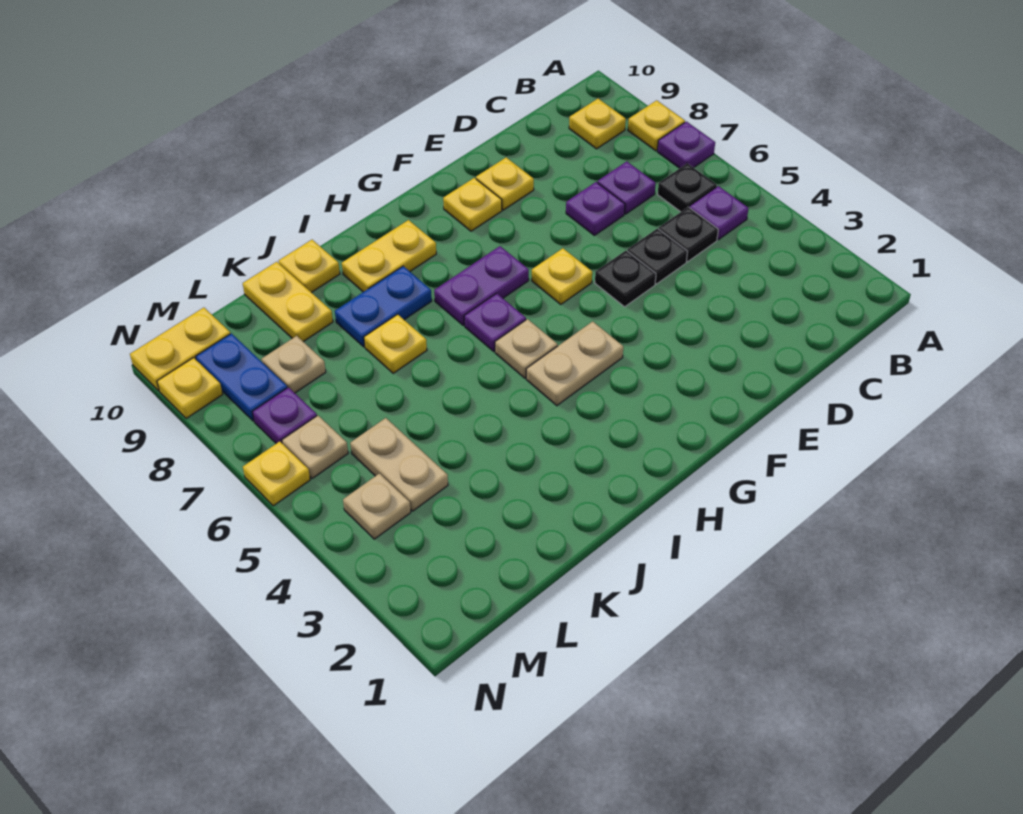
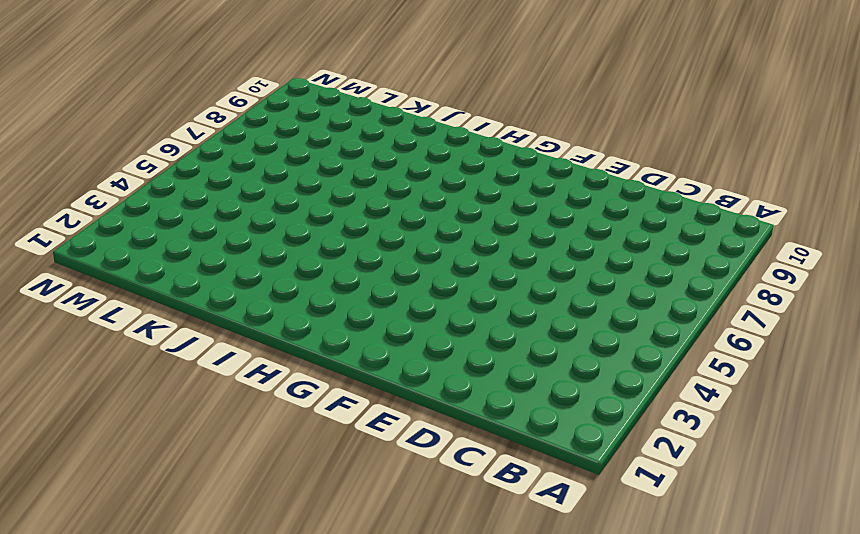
none -> purple 1x1 plate [657,122,715,168]
none -> yellow 1x1 plate [628,100,685,151]
none -> purple 1x1 plate [689,186,749,240]
none -> black 1x1 plate [658,163,717,212]

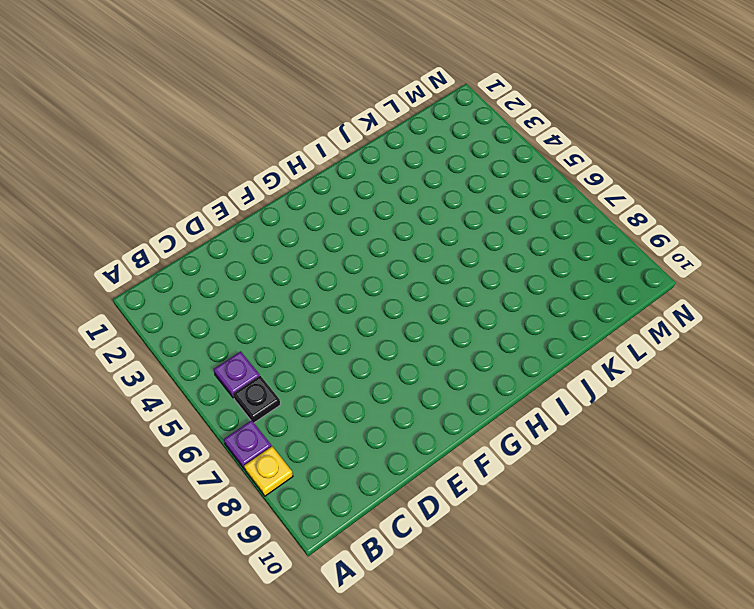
none -> yellow 1x1 plate [569,99,626,149]
none -> black 1x1 plate [659,207,718,262]
none -> purple 1x1 plate [597,161,656,214]
none -> black 1x1 plate [627,229,687,284]

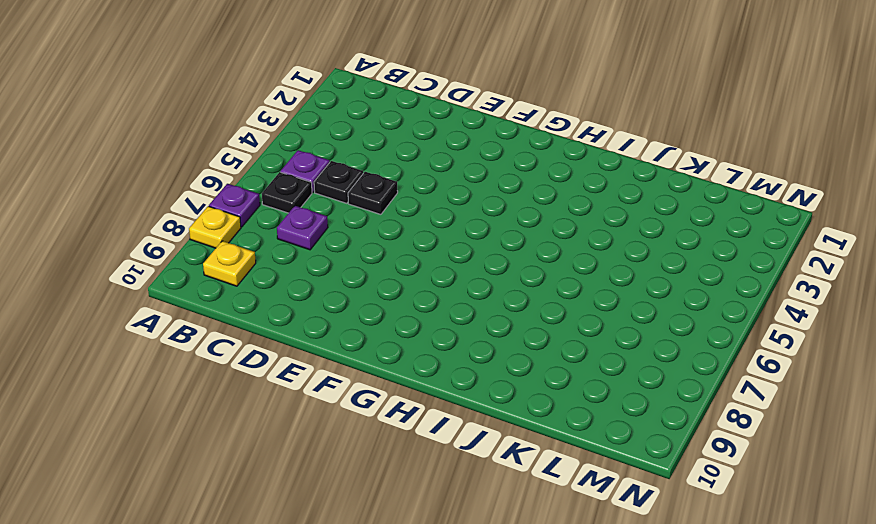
none -> purple 1x1 plate [566,182,625,235]
none -> black 1x1 plate [595,251,656,307]
none -> yellow 1x1 plate [476,157,534,210]
none -> yellow 1x1 plate [532,248,592,304]

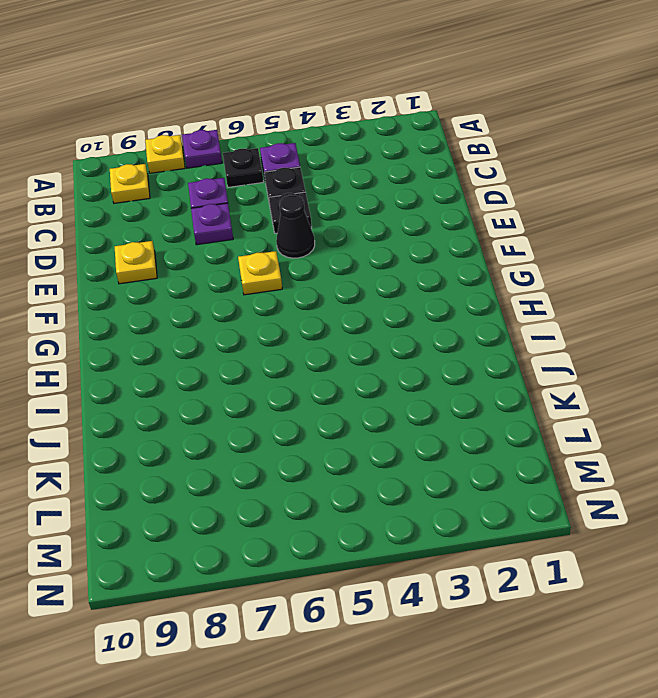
black 1x1 cone [276,195,315,258] -> black 1x1 plate [595,251,656,307]
none -> yellow 1x1 plate [443,178,502,231]
none -> tan 1x2 plate [526,321,623,406]
none -> purple 1x2 plate [434,246,529,325]
none -> tan 1x1 plate [495,319,558,378]

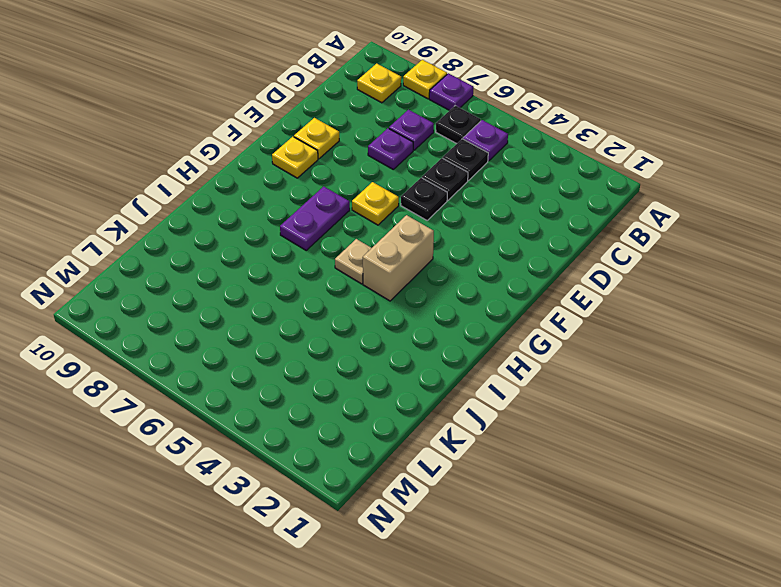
tan 1x2 brick [363,215,434,301] -> tan 1x2 plate [526,321,623,406]
none -> purple 1x1 plate [464,293,526,351]
none -> yellow 1x2 plate [342,220,436,292]
none -> blue 1x2 plate [335,266,432,347]
none -> yellow 1x1 plate [364,314,427,373]

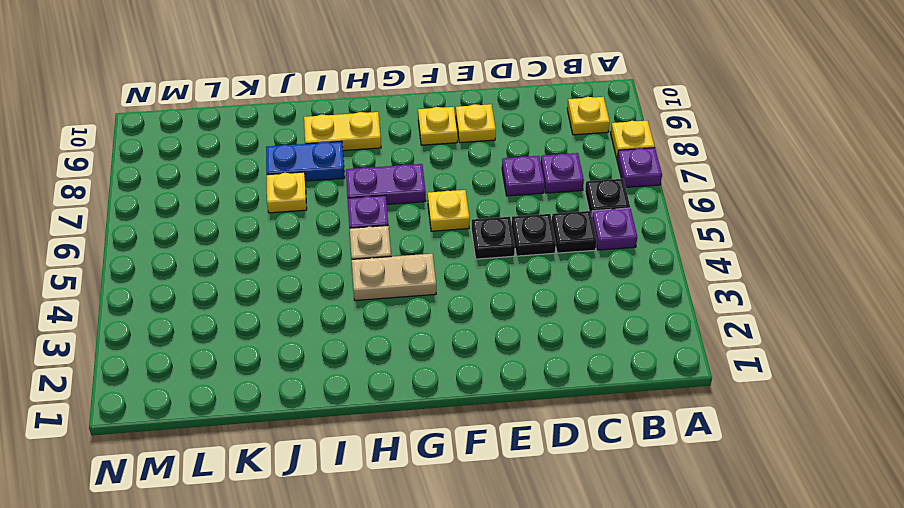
none -> yellow 1x1 plate [279,240,340,293]
none -> yellow 1x2 plate [243,262,333,342]
none -> tan 1x2 plate [350,418,448,511]
none -> tan 1x1 plate [262,336,326,393]

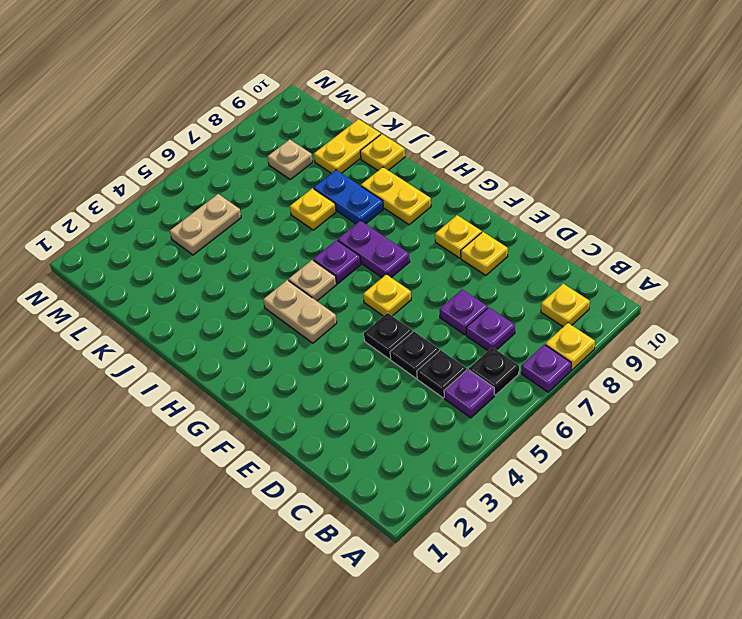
none -> tan 1x1 plate [343,473,411,539]
none -> tan 1x1 plate [282,416,348,479]
none -> purple 1x1 plate [252,387,317,443]
none -> blue 1x2 plate [196,333,287,421]

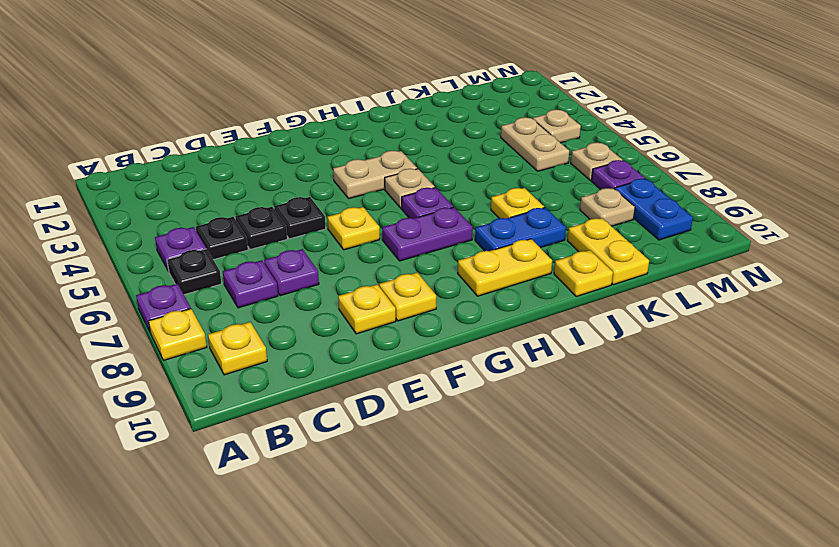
none -> yellow 1x2 plate [130,308,230,391]
none -> yellow 1x1 plate [243,441,310,506]
none -> yellow 1x1 plate [157,358,223,419]

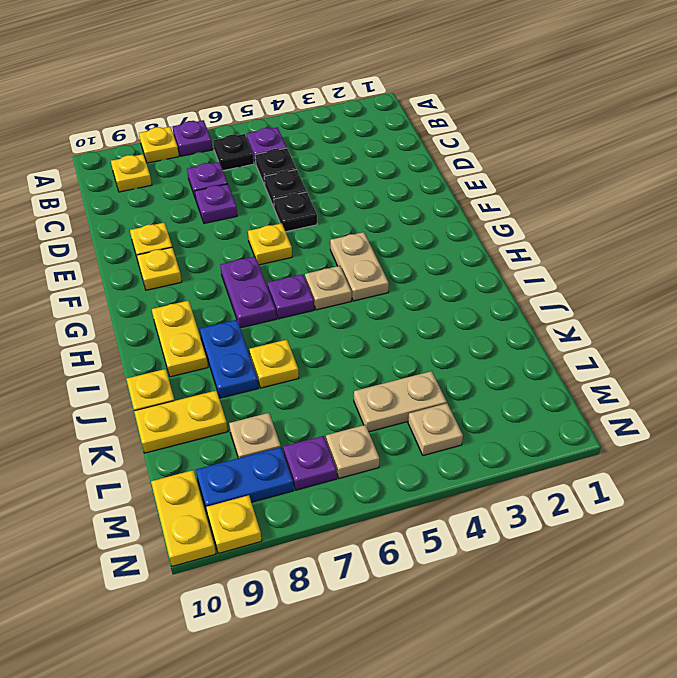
none -> yellow 1x1 plate [243,441,310,506]

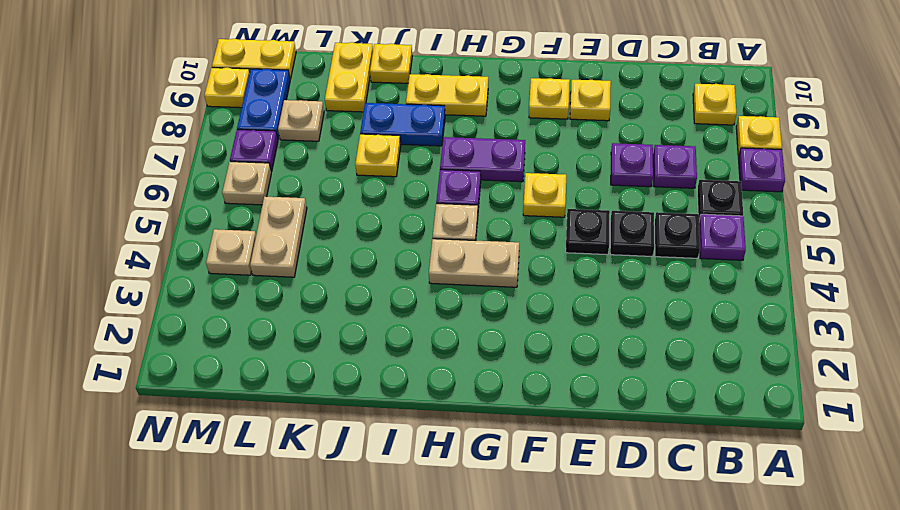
none -> yellow 1x1 plate [243,441,310,506]

